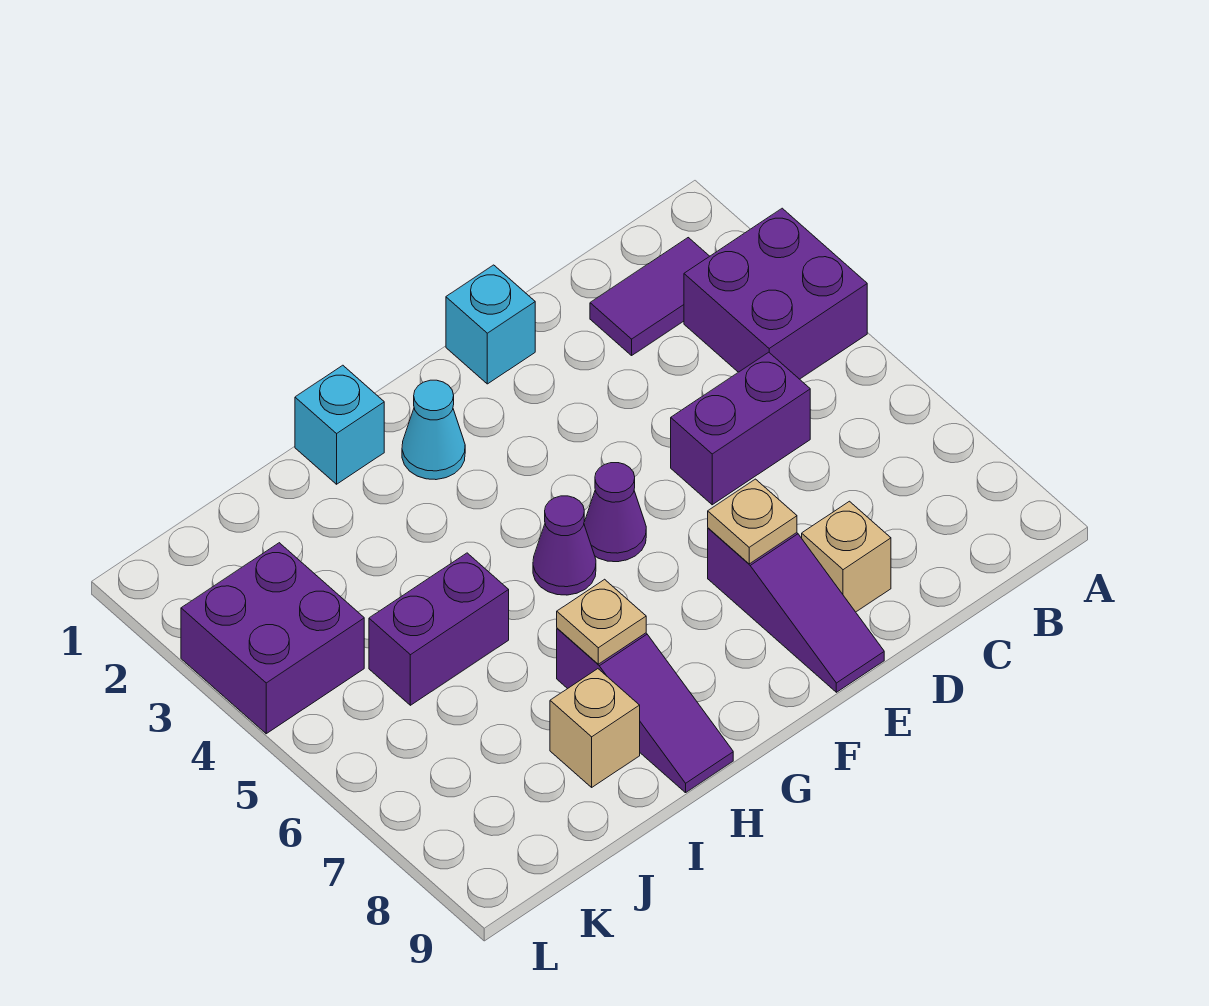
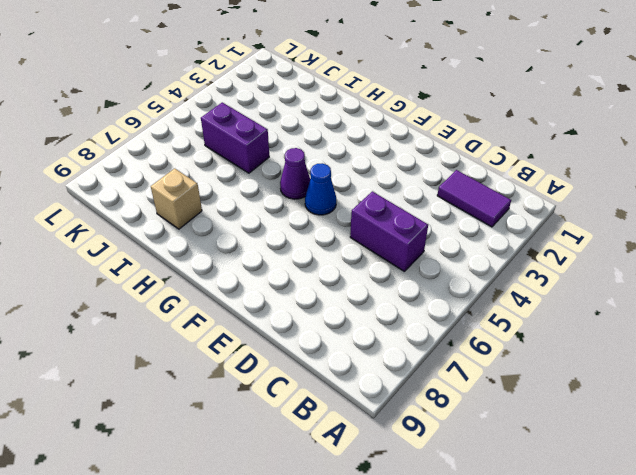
blue 1x1 cone [305,163,336,215] -> purple 1x1 cone [584,463,646,562]
none -> purple 2x2 brick [684,208,867,379]
none -> tan 1x1 brick [802,501,891,612]
none -> cyan 1x1 brick [446,265,535,384]

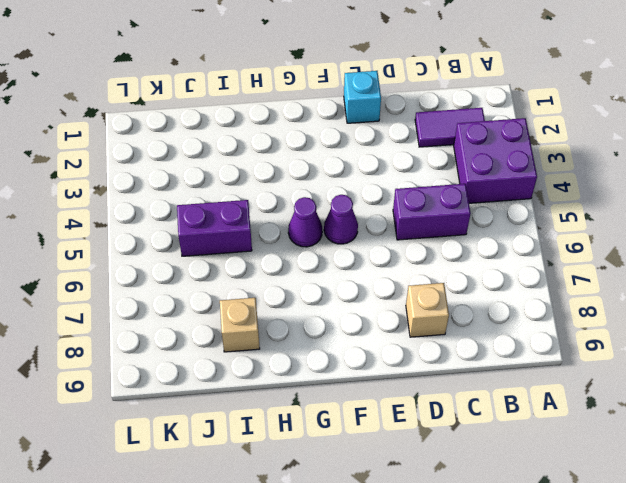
none -> purple 1x3 slope [708,528,884,692]
none -> cyan 1x1 cone [402,380,465,480]
none -> cyan 1x1 brick [295,365,384,484]

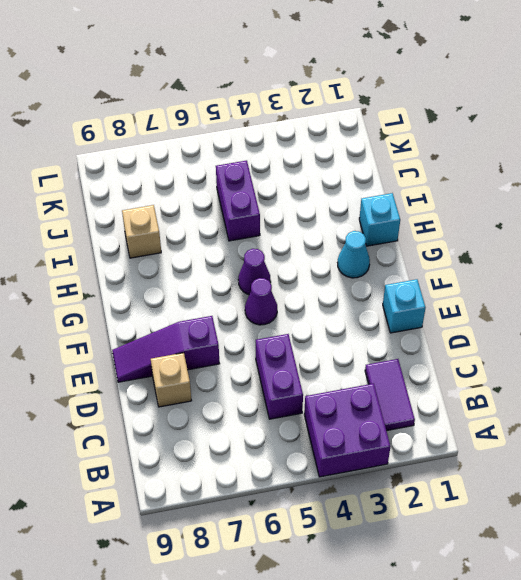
none -> purple 1x3 slope [557,628,733,793]
none -> purple 2x2 brick [181,543,364,734]
none -> tan 1x1 plate [708,479,797,564]

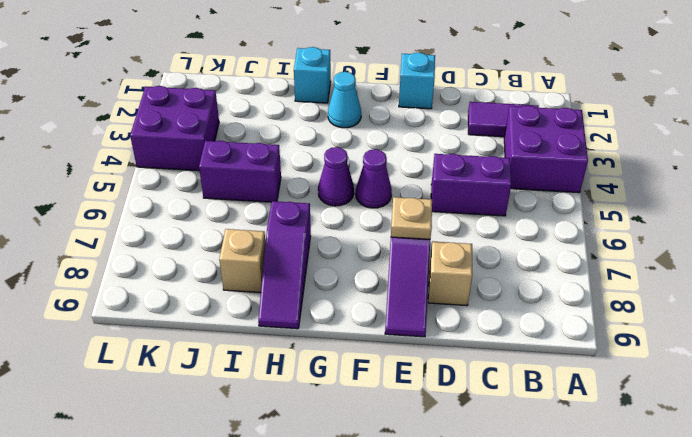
none -> tan 1x1 plate [557,579,646,664]

